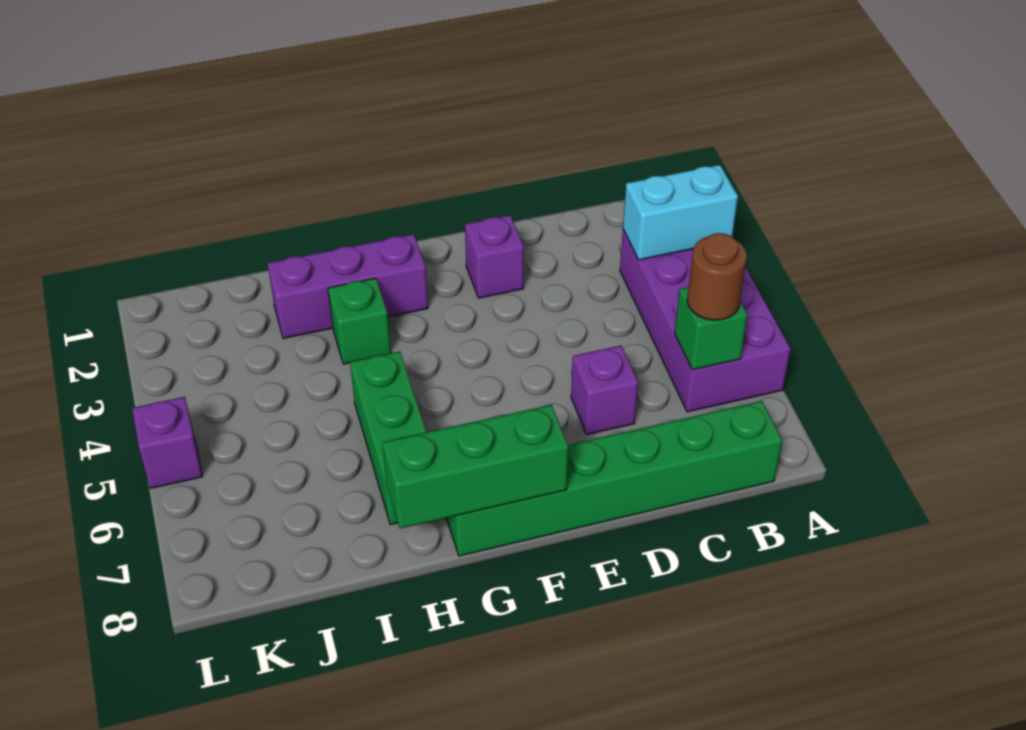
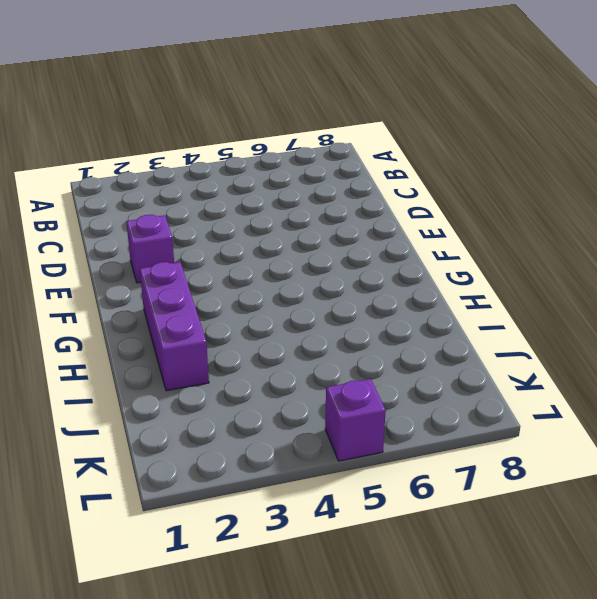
none -> purple 2x4 brick [620,230,791,412]
none -> green 1x6 brick [447,401,782,556]
none -> purple 1x1 brick [571,346,638,434]

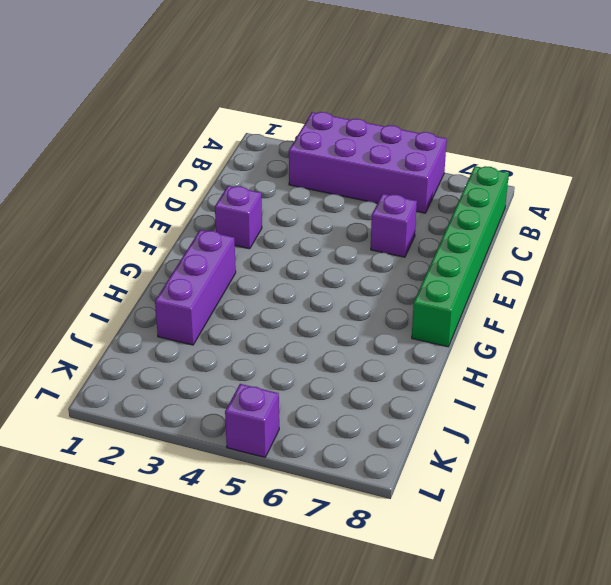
none -> green 1x1 brick [328,278,391,364]
none -> green 1x3 brick [350,351,426,525]
none -> cyan 1x2 brick [623,165,738,260]

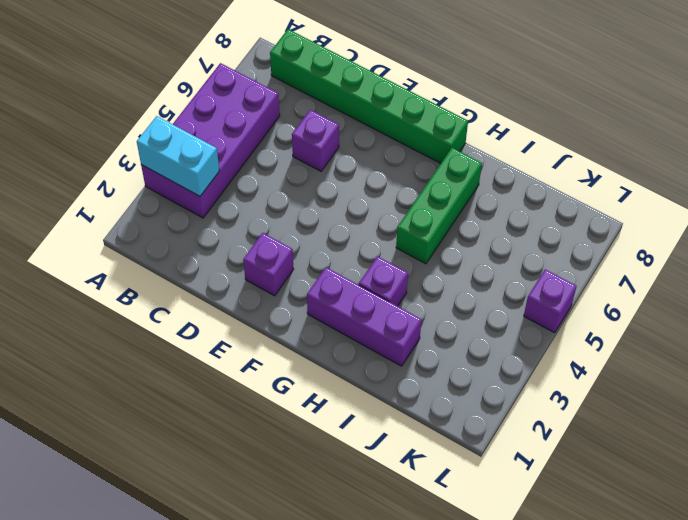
purple 1x1 brick [359,256,408,306] -> green 1x1 brick [328,278,391,364]
none -> green 1x1 brick [675,287,748,370]
none -> green 1x3 brick [383,405,568,528]
none -> brown 1x1 round brick [687,233,747,320]

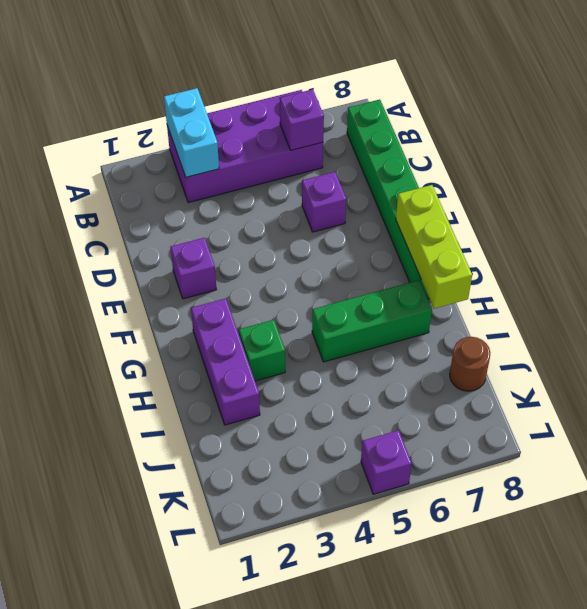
purple 1x1 brick [280,89,324,150] -> green 1x1 brick [675,287,748,370]
lime 1x3 brick [396,185,472,309] -> green 1x3 brick [383,405,568,528]
brown 1x1 round brick [450,337,490,391] -> brown 1x1 round brick moved to [687,233,747,320]

